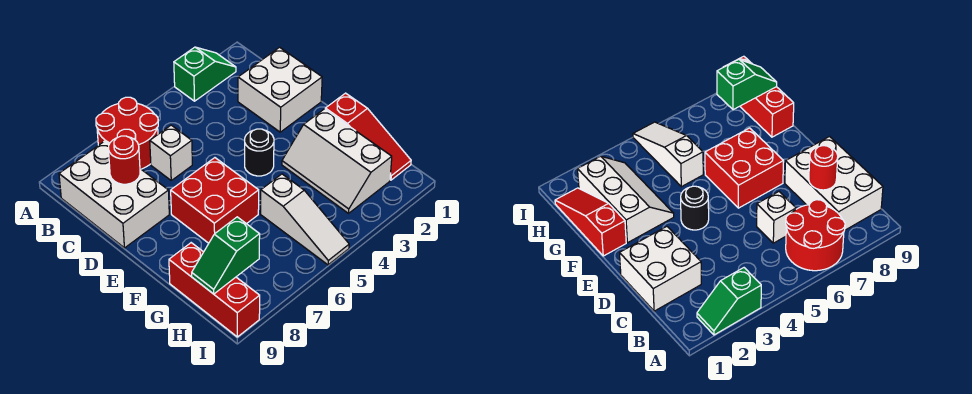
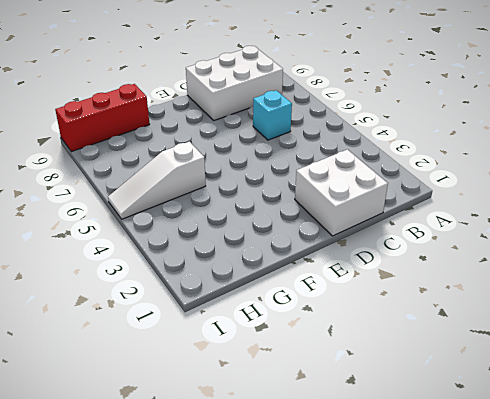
cyan 1x1 brick [253,90,292,140] -> white 1x1 brick [150,125,192,180]
none -> green 1x2 slope [174,47,236,101]
none -> red 2x2 round brick [96,97,158,169]
none -> black 1x1 round brick [245,129,274,176]

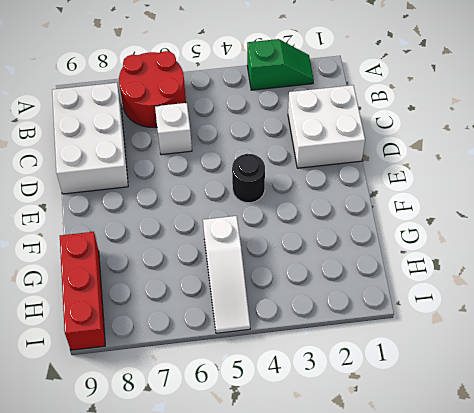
none -> red 2x2 brick [171,158,259,243]
none -> red 1x3 slope [325,93,411,180]
none -> white 2x3 slope [282,109,392,213]

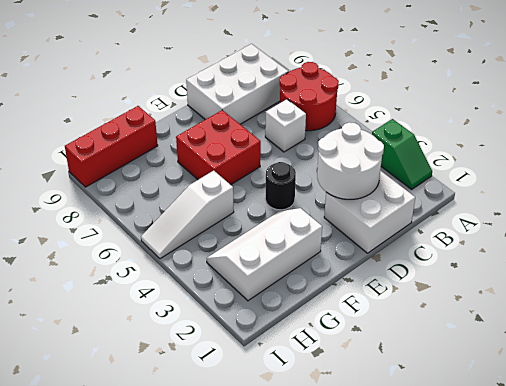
white 2x2 round brick [317,122,384,199] -> none
none -> red 1x3 slope [325,93,411,180]
none -> red 1x1 round brick [108,136,140,184]
none -> green 1x2 slope [192,217,260,294]

